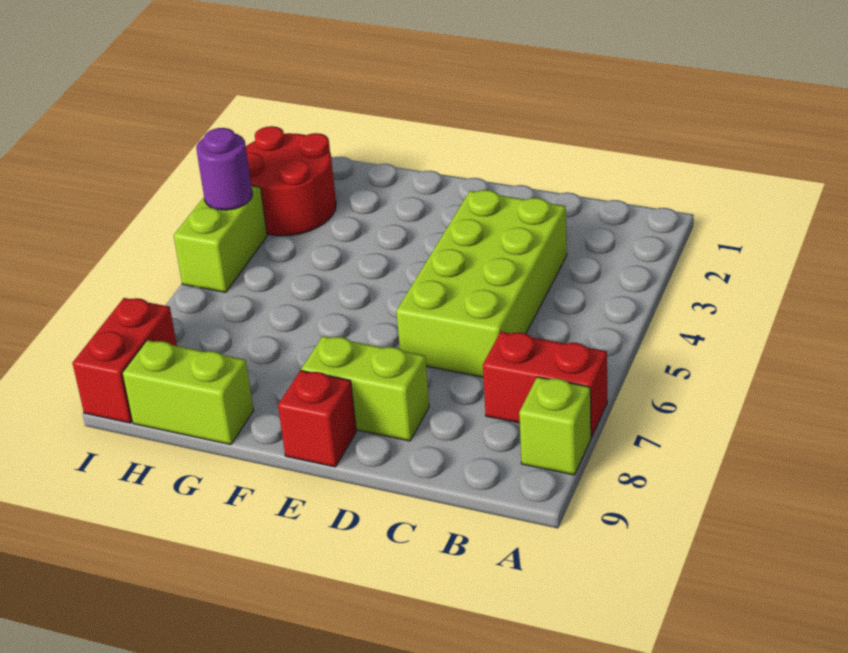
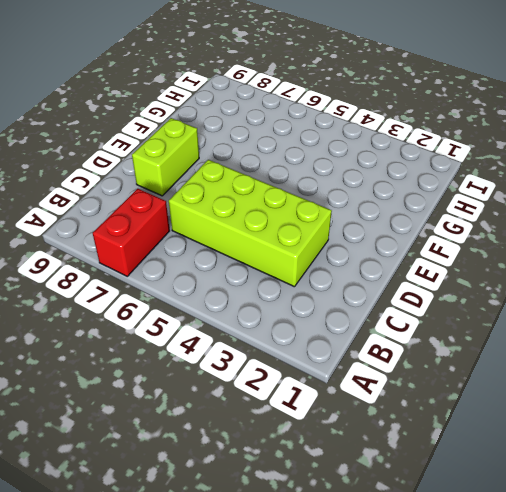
none -> lime 1x1 brick [519,377,591,475]
none -> red 1x1 brick [278,370,356,467]

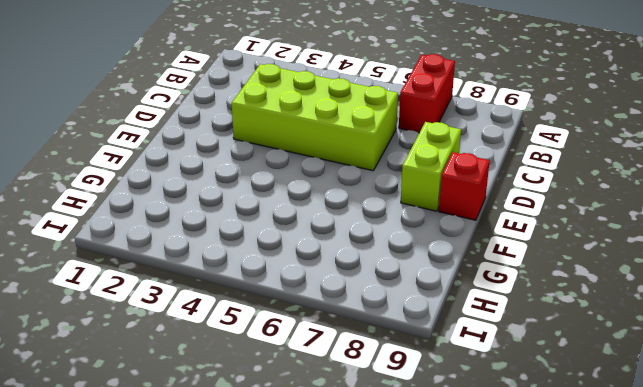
none -> lime 1x1 brick [519,377,591,475]
none -> lime 1x2 brick [122,340,254,445]

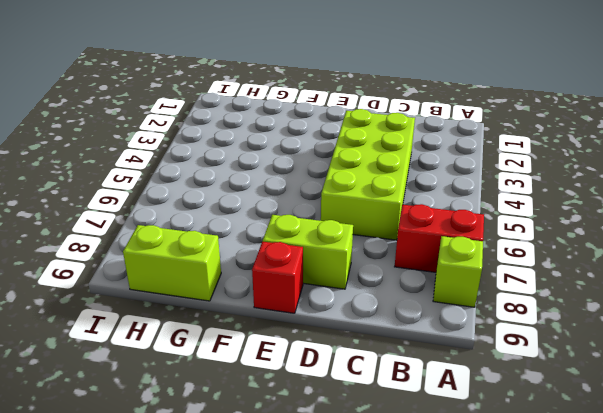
none -> red 2x2 round brick [246,126,336,236]
none -> lime 1x2 brick [174,186,267,292]

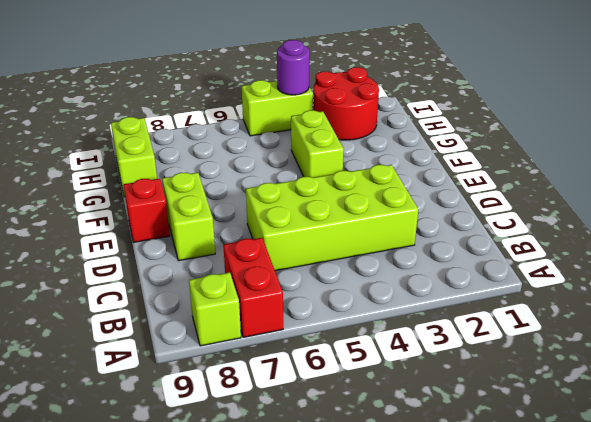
lime 1x2 brick [291,110,344,178] -> none
none -> red 1x2 brick [73,298,177,423]

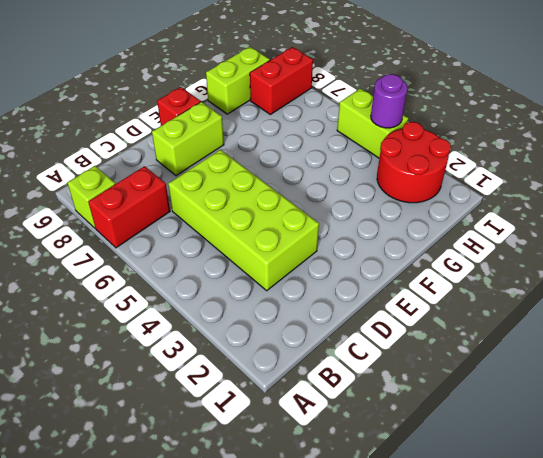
red 1x2 brick [250,47,313,115] -> red 1x2 brick turned to [73,298,177,423]

